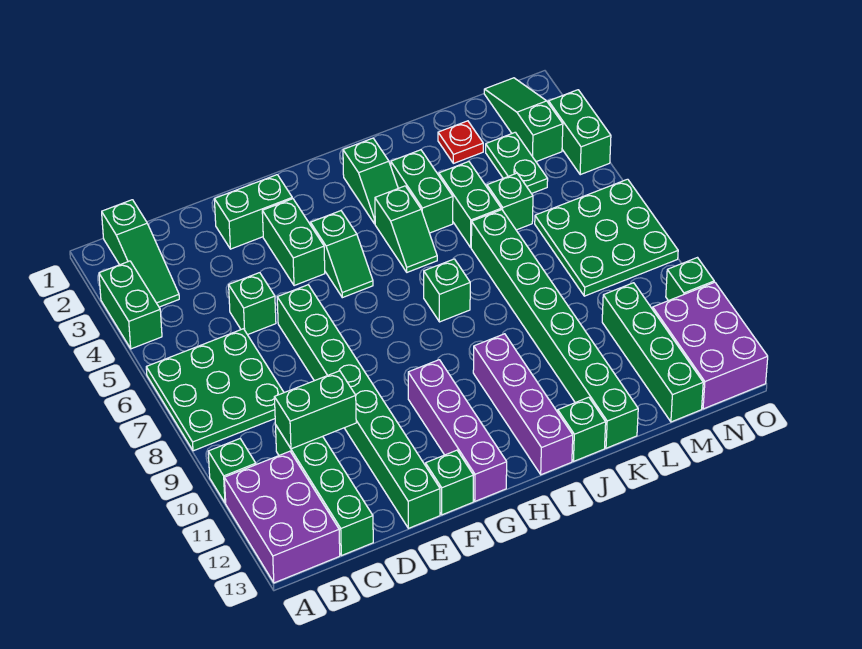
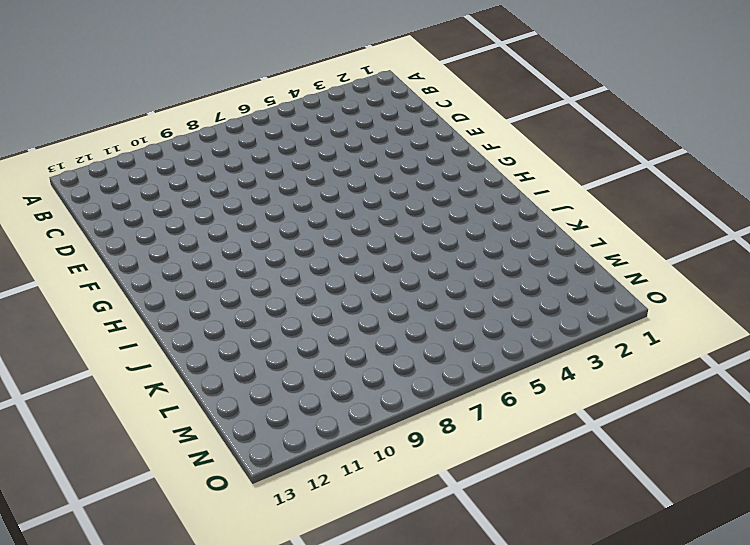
none -> green 1x2 brick [99,261,162,349]
none -> green 3x3 plate [146,329,284,451]
none -> green 1x1 brick [208,439,256,503]
none -> purple 2x3 brick [224,451,340,583]

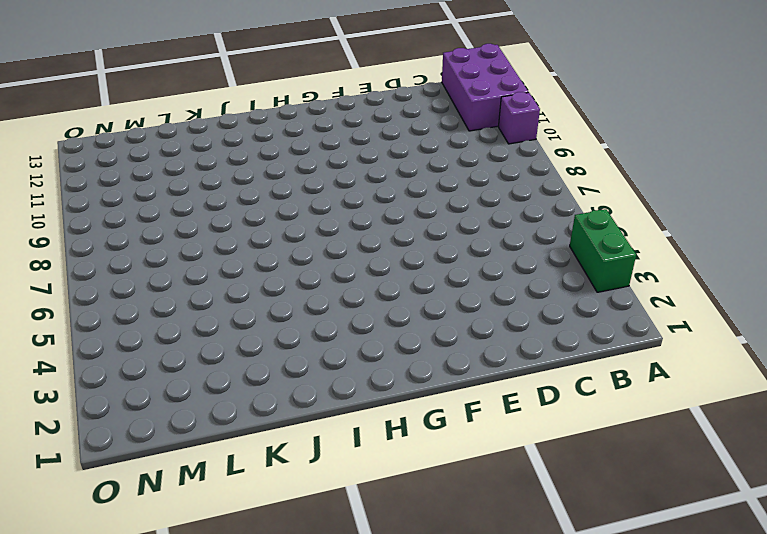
purple 1x1 brick [498,92,540,144] -> green 1x1 brick [208,439,256,503]
none -> green 3x3 plate [146,329,284,451]
none -> green 1x3 slope [102,200,179,307]
none -> green 1x4 brick [276,426,373,556]
none -> green 1x1 brick [229,273,276,335]

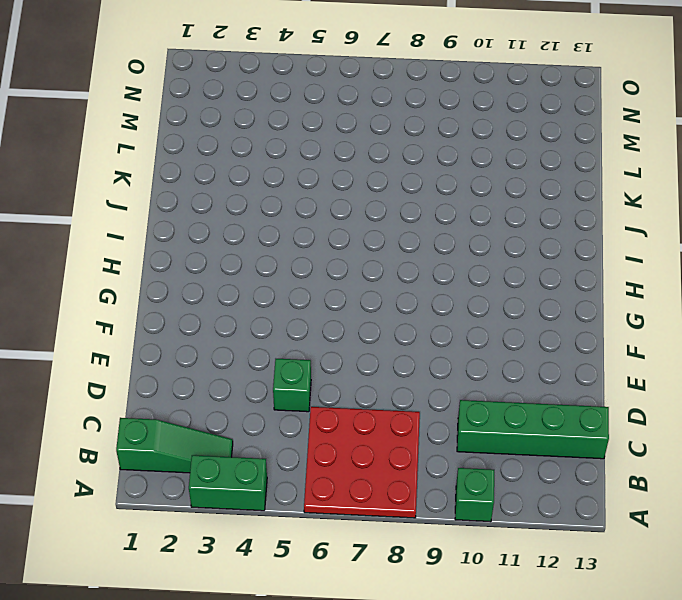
red 3x3 plate [304,407,420,518] -> green 3x3 plate [146,329,284,451]
none -> purple 2x3 brick [224,451,340,583]
none -> green 1x2 brick [214,175,292,249]
none -> green 1x8 brick [277,285,440,528]
none -> green 1x2 brick [262,199,325,286]

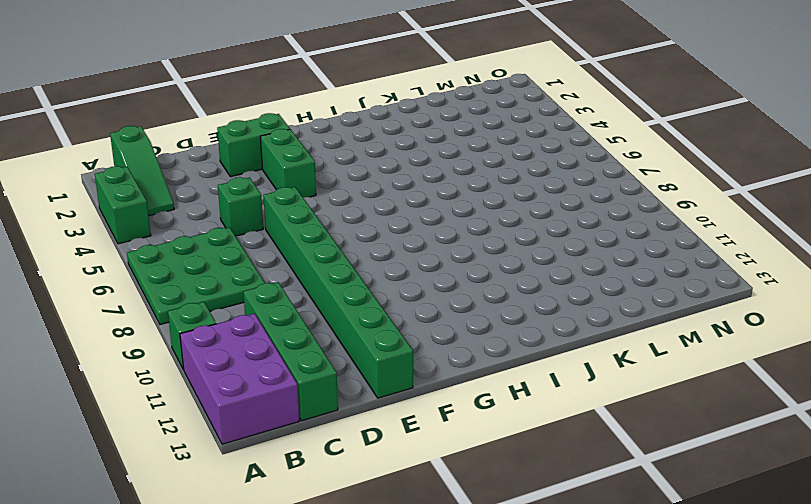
none -> green 1x1 brick [426,450,473,515]
none -> green 1x2 slope [311,211,373,298]
none -> purple 1x4 brick [408,360,507,501]
none -> green 1x2 slope [343,138,398,224]

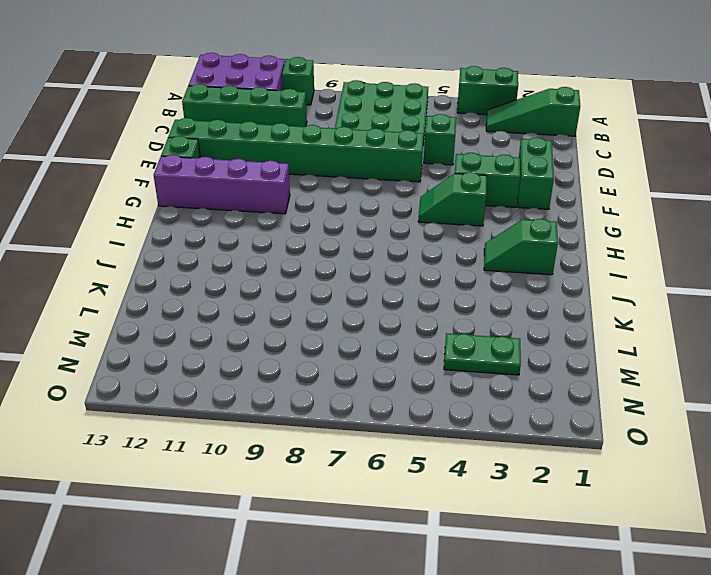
none -> green 1x2 slope [375,186,437,272]
none -> green 1x1 brick [424,259,470,322]
none -> purple 1x4 brick [473,334,573,475]
none -> green 1x2 brick [391,150,453,233]

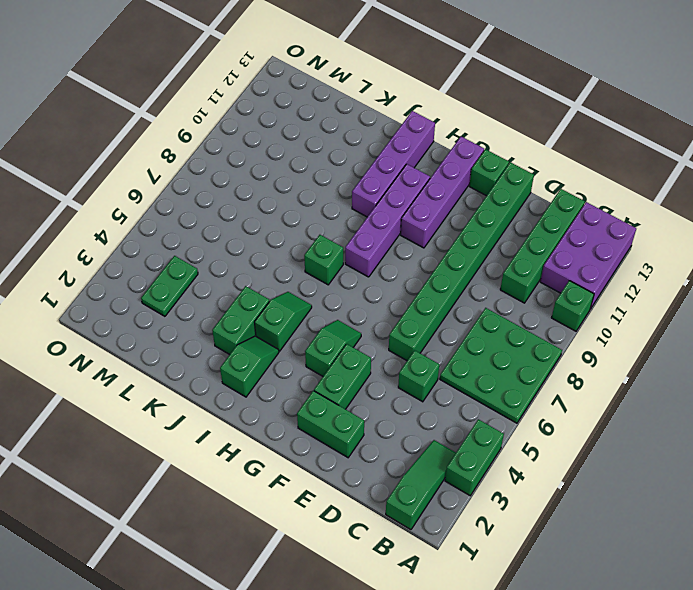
purple 1x4 brick [345,164,430,277] -> none
none -> green 1x1 brick [558,397,606,461]
none -> green 1x2 brick [439,162,501,247]
none -> green 1x8 brick [471,210,638,448]
none -> red 1x1 plate [438,121,483,163]

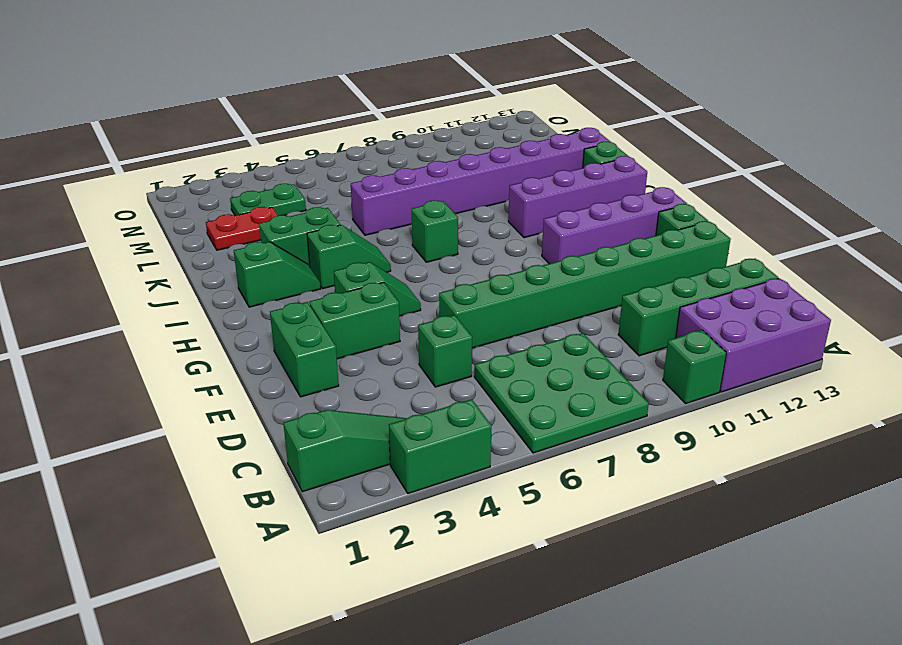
purple 1x8 brick [351,128,610,235] -> green 1x8 brick [471,210,638,448]
red 1x2 plate [206,207,278,250] -> red 1x1 plate [438,121,483,163]
none -> green 1x2 brick [439,162,501,247]
none -> green 1x1 brick [487,173,533,230]
none -> green 3x3 plate [535,179,678,296]
none -> green 1x4 brick [602,283,703,422]

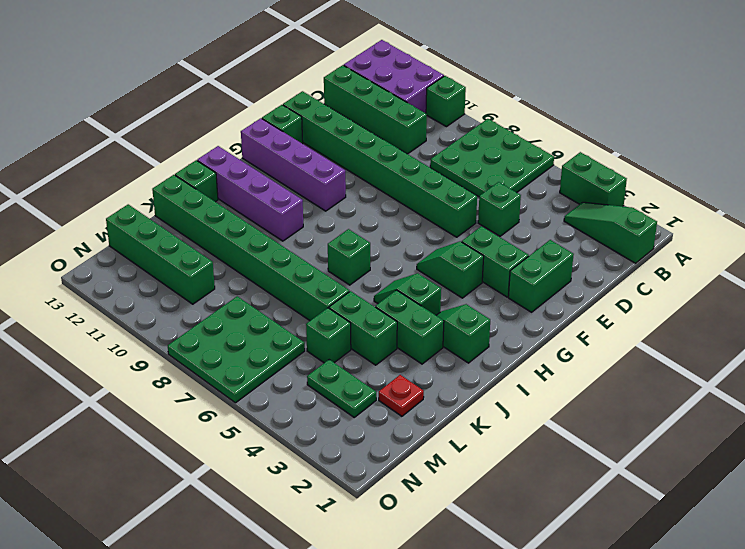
none -> green 1x3 slope [484,78,563,162]
none -> purple 2x3 brick [653,282,768,409]
none -> green 1x2 brick [549,90,611,175]
none -> green 1x1 brick [666,258,714,301]

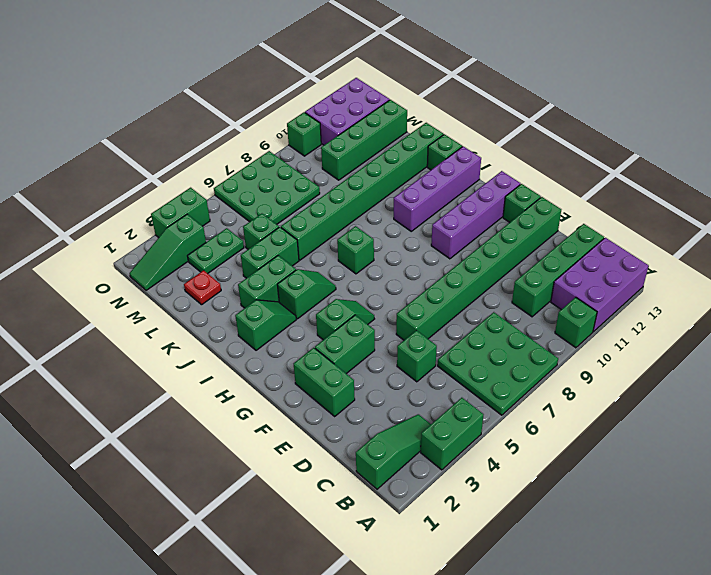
none -> green 1x2 brick [274,371,356,449]

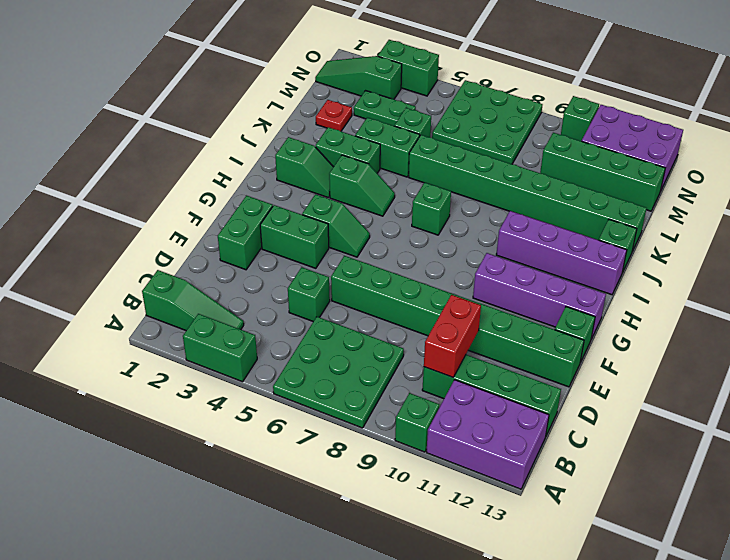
red 1x2 brick [424,295,481,377] -> green 1x2 brick [274,371,356,449]

